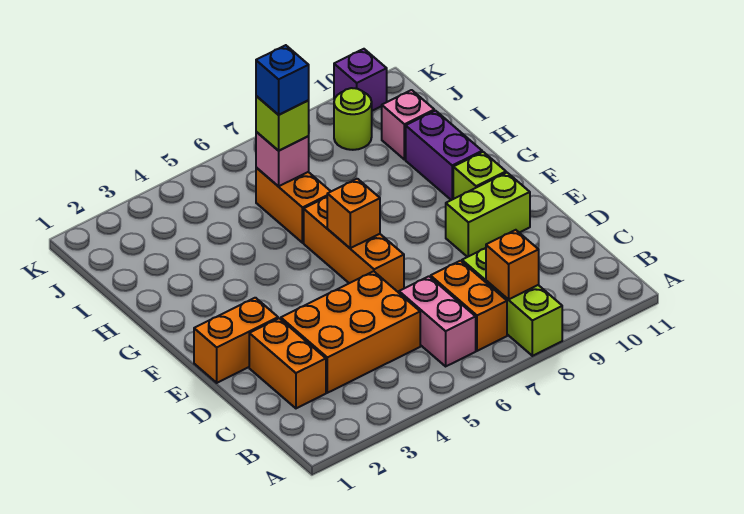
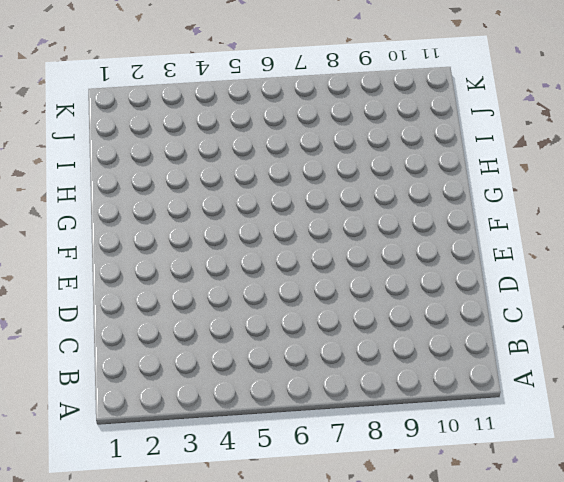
none -> lime 1x3 brick [462,248,562,356]
none -> pink 1x2 brick [399,276,476,366]
none -> orange 1x2 brick [431,261,507,351]

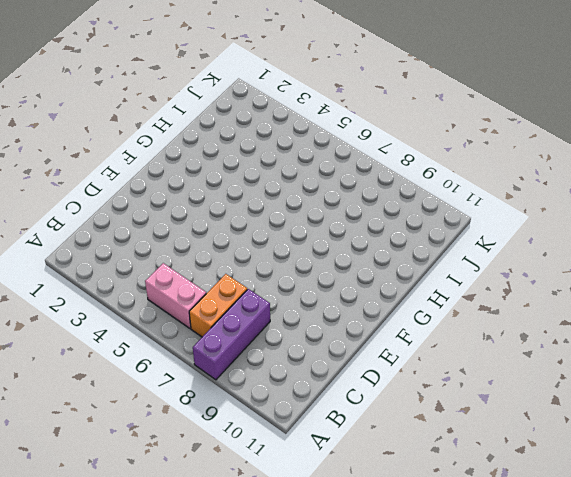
purple 1x3 brick [193,289,270,380] -> lime 1x3 brick [462,248,562,356]
pink 1x2 brick [145,263,206,328] -> pink 1x2 brick turned to [399,276,476,366]
none -> orange 1x2 brick [249,318,326,408]
none -> orange 2x3 brick [281,271,420,393]
none -> orange 1x2 brick [194,298,278,383]

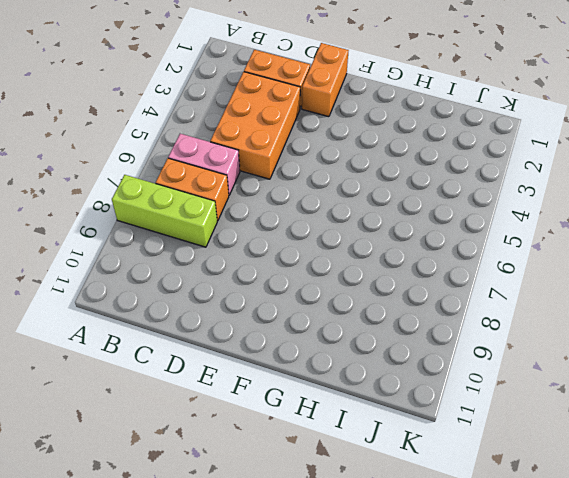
none -> orange 1x3 brick [304,197,404,293]
none -> lime 1x2 brick [446,173,530,257]
none -> lime 1x1 brick [453,152,506,199]

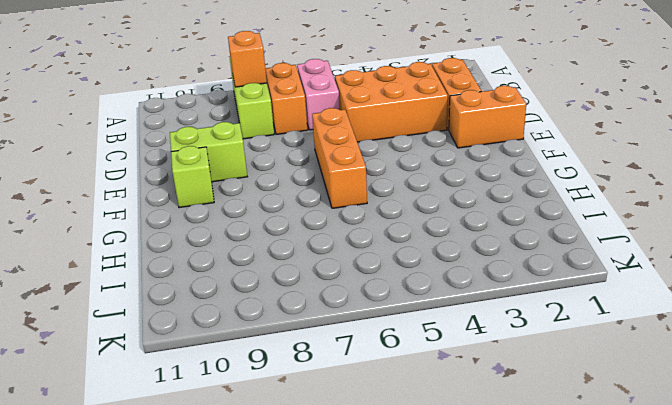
none -> purple 1x2 brick [406,111,482,200]
none -> orange 1x2 brick [256,168,331,243]
none -> pink 1x1 brick [382,90,434,160]

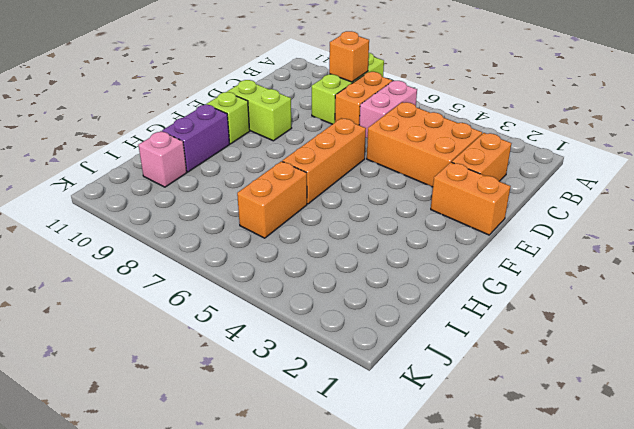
none -> lime 1x1 round brick [334,88,372,150]
none -> purple 1x1 brick [334,49,387,111]
none -> orange 1x1 brick [327,179,380,248]

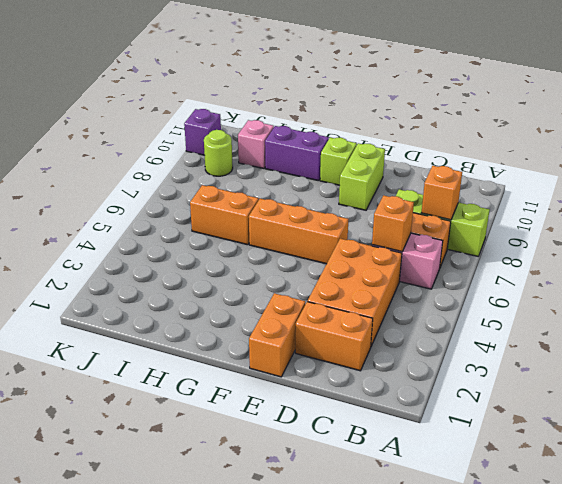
orange 1x1 brick [372,195,414,252] -> orange 1x1 brick moved to [327,179,380,248]
none -> pink 1x1 brick [256,132,309,186]
none -> lime 1x1 brick [256,96,309,151]
none -> blue 1x1 brick [256,45,309,115]

